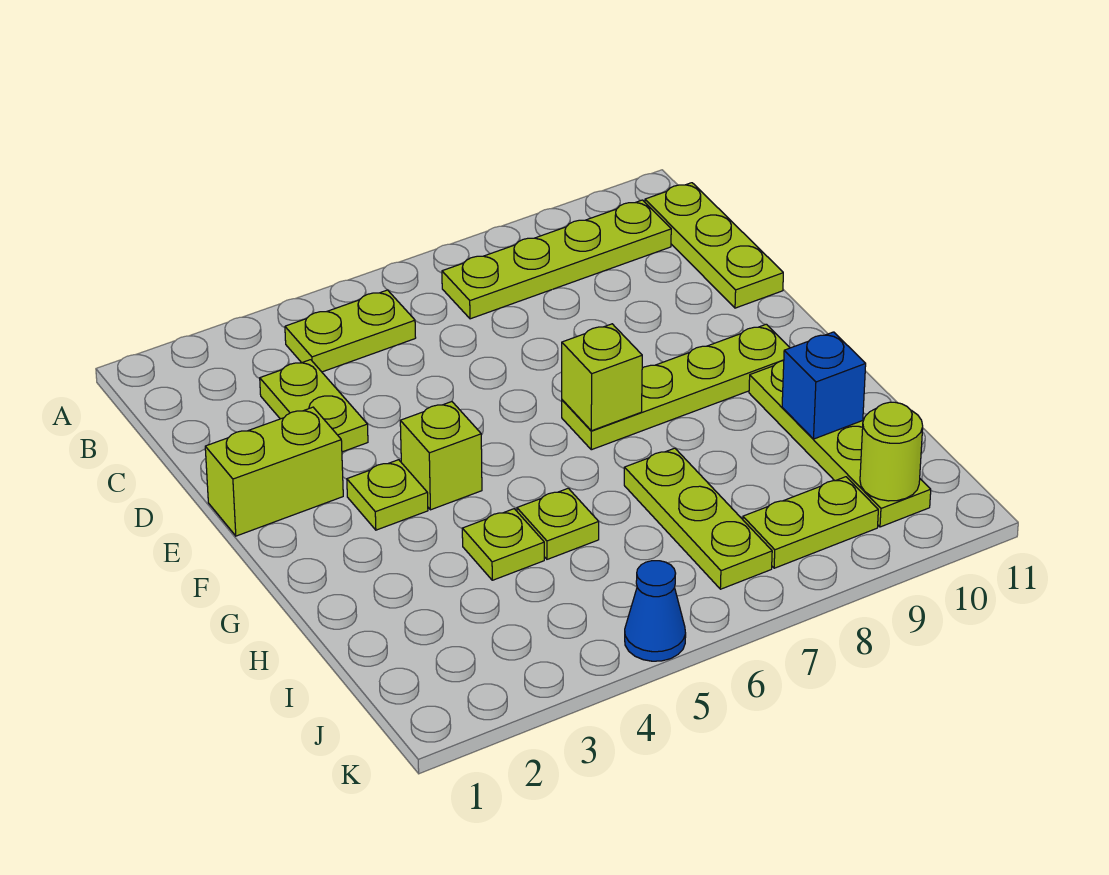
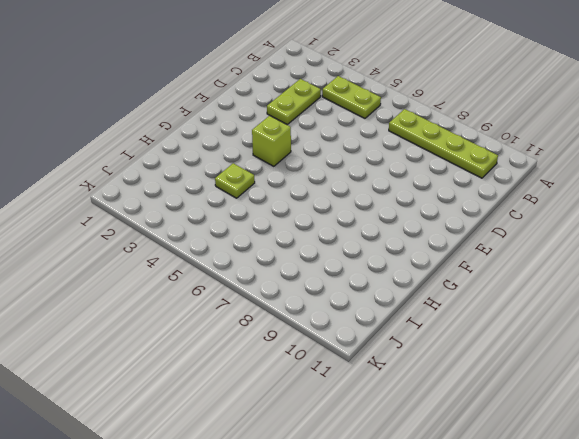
none -> lime 1x3 plate [645,183,783,308]
none -> lime 1x2 brick [205,407,343,536]
none -> lime 1x1 plate [347,460,428,530]

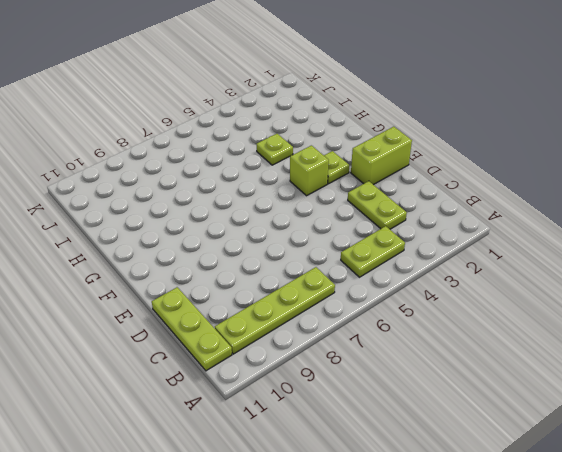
none -> lime 1x4 plate [562,324,790,450]
none -> lime 1x4 plate [749,361,931,527]
none -> lime 1x1 plate [517,488,599,559]

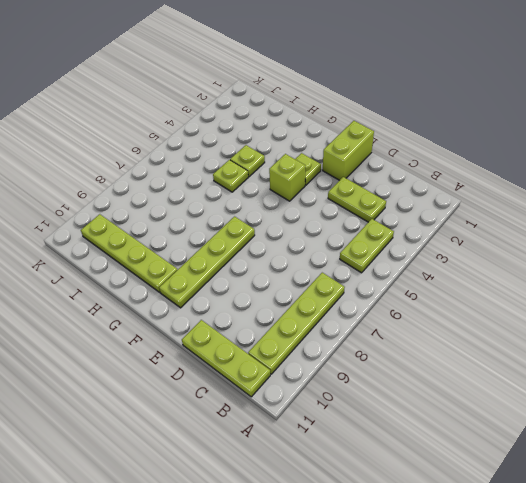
none -> lime 1x3 plate [624,448,772,589]
none -> lime 1x2 plate [743,477,878,568]
none -> blue 1x1 cone [625,561,686,661]

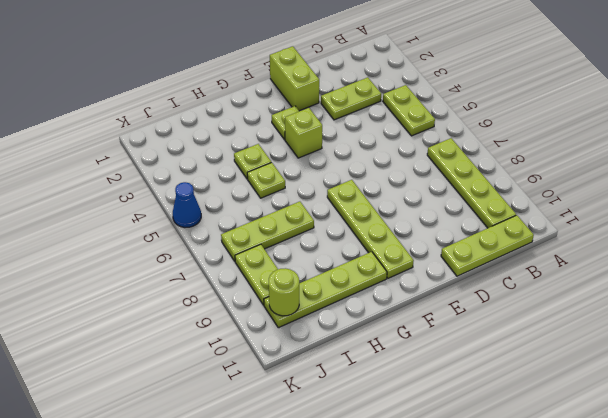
none -> lime 1x1 brick [562,324,642,431]
none -> blue 1x1 brick [782,332,866,439]

